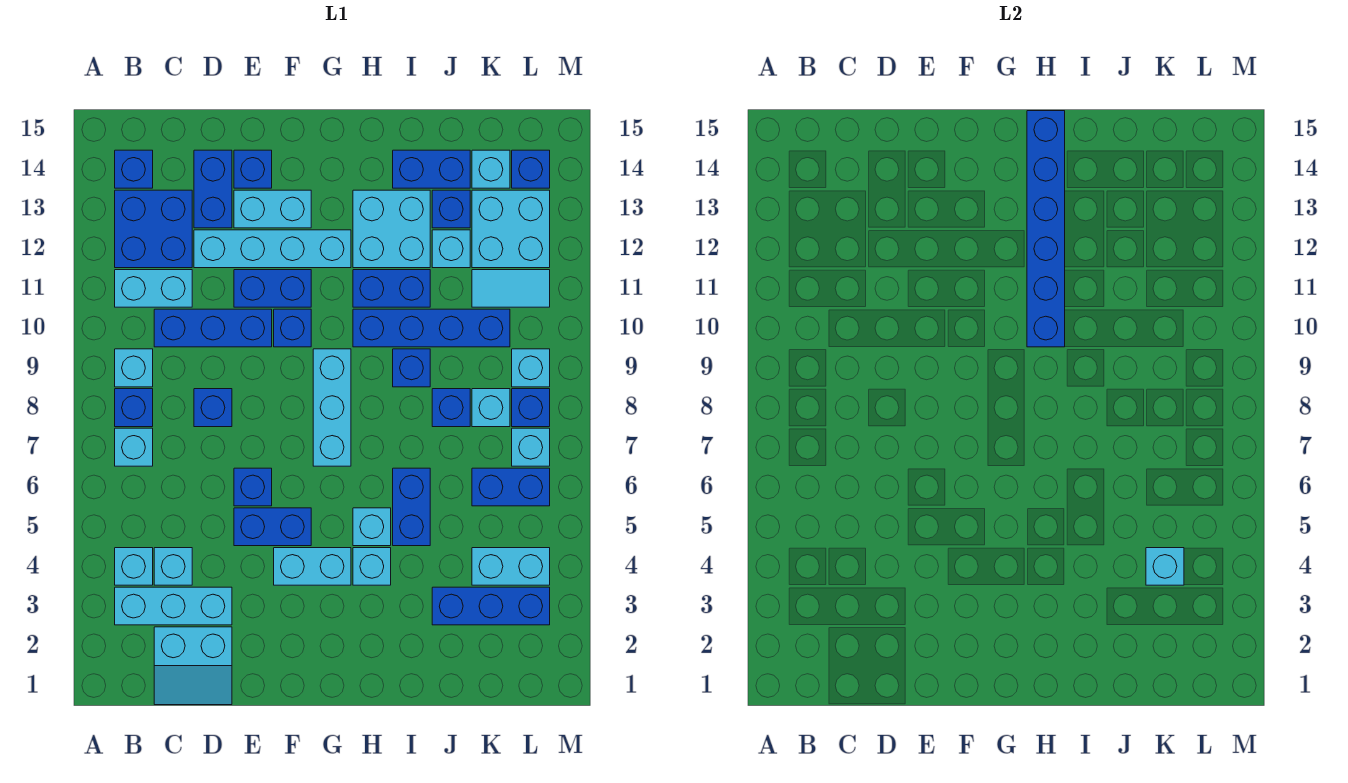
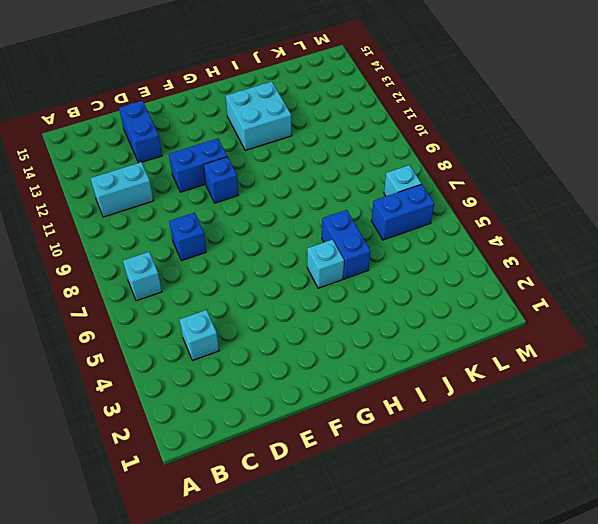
none -> cyan 1x3 brick [115,587,232,625]
none -> cyan 1x1 brick [115,548,153,585]
none -> blue 1x1 brick [115,389,153,427]
none -> cyan 1x1 brick [115,349,153,387]

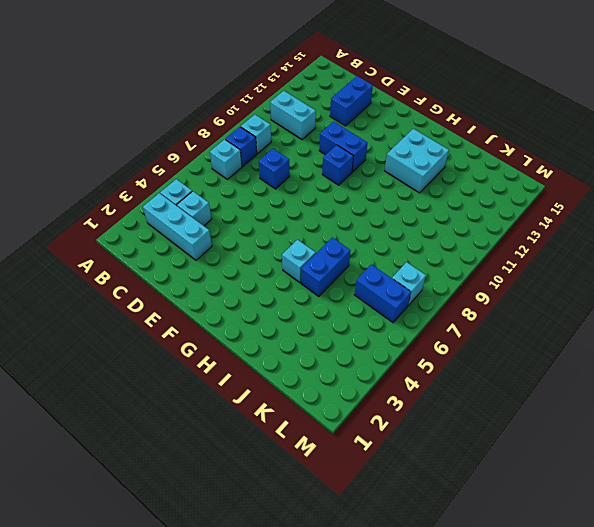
none -> blue 2x2 brick [115,190,192,268]
none -> blue 1x1 brick [115,150,153,188]
none -> cyan 2x2 slope [154,627,232,705]
none -> blue 1x3 brick [154,309,272,347]

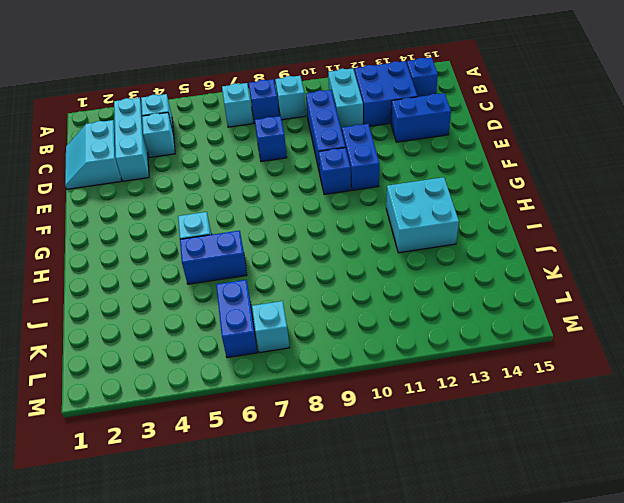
none -> cyan 1x4 brick [194,230,351,268]
none -> blue 1x2 brick [234,508,311,546]
none -> blue 1x1 brick [234,468,272,506]
none -> cyan 1x2 brick [234,190,311,228]

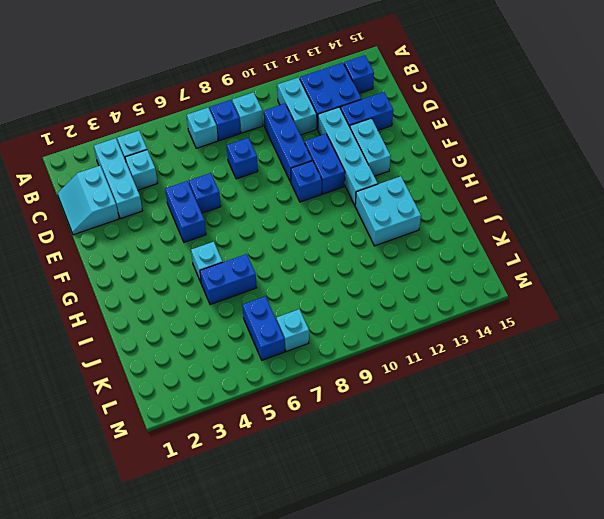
none -> blue 1x1 brick [234,150,272,188]
none -> cyan 1x2 brick [274,548,351,585]
none -> cyan 1x3 brick [313,349,351,466]
none -> cyan 1x1 brick [353,548,391,585]

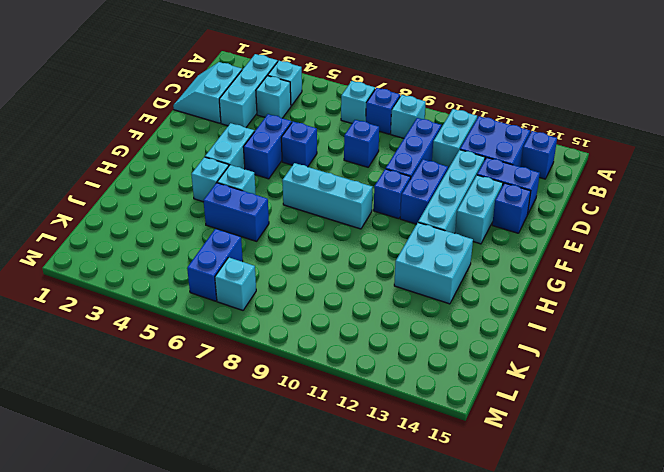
none -> blue 1x4 brick [353,309,510,347]
none -> blue 1x2 brick [353,270,430,307]
none -> blue 1x1 brick [393,349,430,387]
none -> blue 1x2 brick [393,150,470,188]

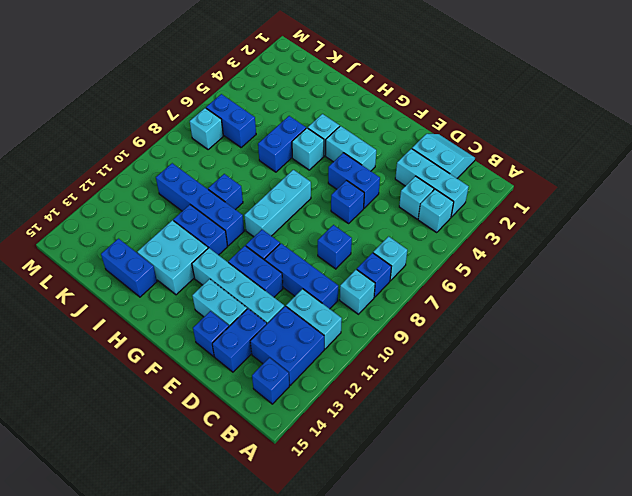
none -> blue 1x3 brick [432,587,550,625]
none -> blue 1x1 brick [432,389,470,427]
none -> cyan 1x1 brick [432,230,470,268]
none -> blue 1x1 brick [432,190,470,228]

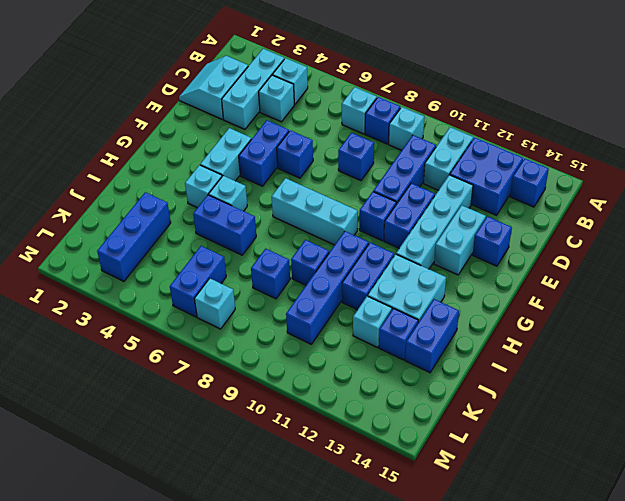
none -> blue 1x2 brick [194,150,232,228]
none -> cyan 1x2 brick [472,548,550,585]
none -> cyan 1x1 brick [472,389,510,427]
none -> cyan 1x2 tile [472,270,550,307]

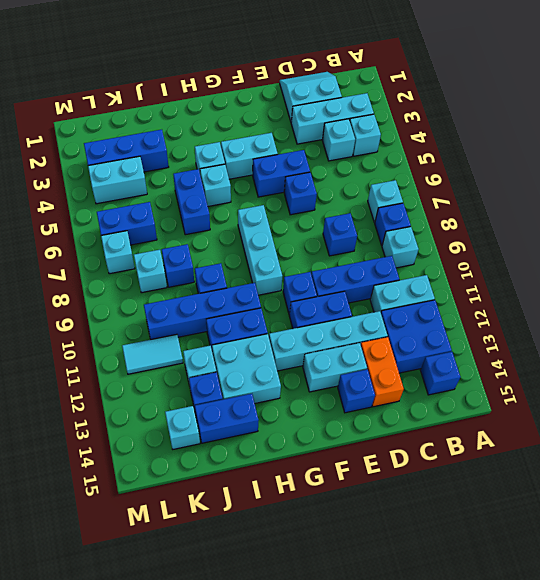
orange 1x2 brick [361,337,404,407] -> blue 1x2 brick [194,150,232,228]
none -> cyan 2x2 brick [472,190,550,268]
none -> blue 1x1 brick [512,389,550,427]
none -> cyan 1x1 brick [512,349,550,387]
none -> blue 1x1 brick [512,150,550,188]

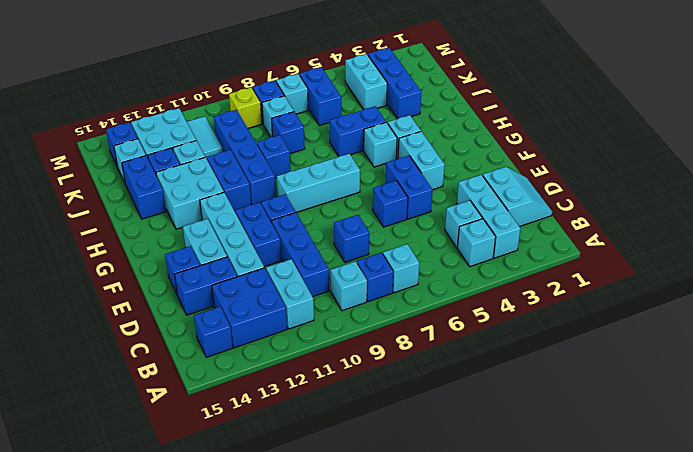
lime 1x1 brick [229,87,262,128] -> cyan 1x1 brick [512,349,550,387]
none -> blue 1x6 brick [1027,111,1065,347]
none -> cyan 1x1 brick [1146,548,1184,585]

